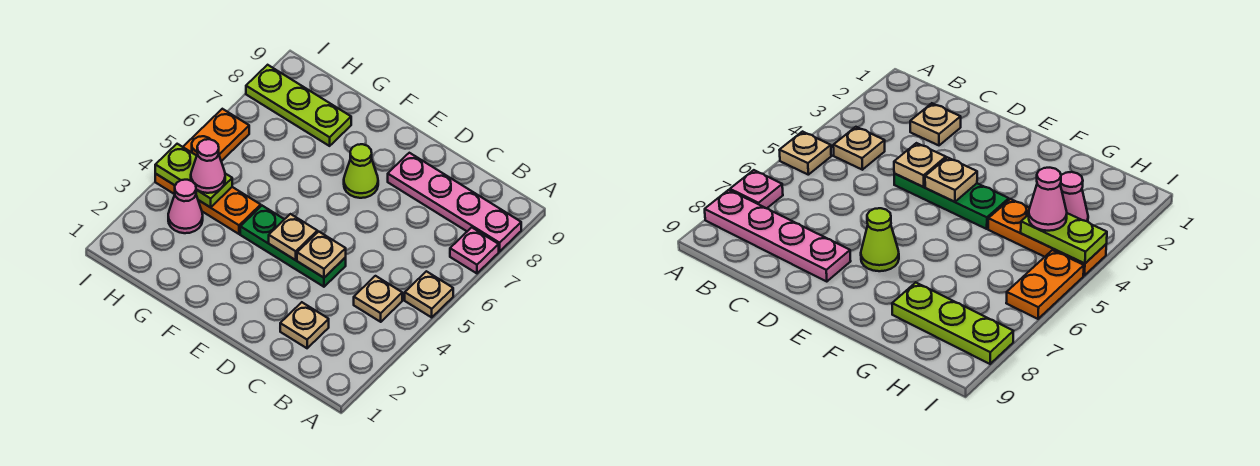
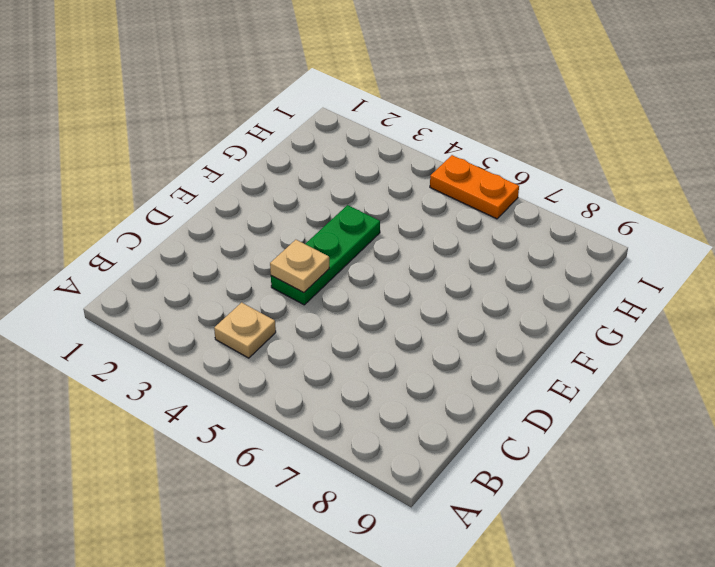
none -> tan 1x1 plate [405,271,453,317]
none -> pink 1x1 plate [450,227,499,273]
none -> pink 1x4 plate [388,153,521,251]

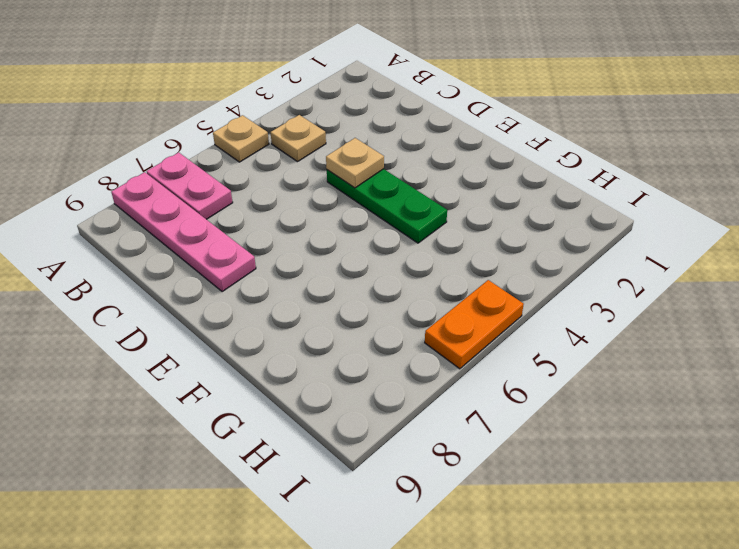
pink 1x2 plate [147,152,233,219] -> pink 1x1 plate [450,227,499,273]
none -> tan 1x1 plate [280,302,329,348]
none -> lime 1x1 cone [344,144,378,198]
none -> orange 1x3 plate [155,174,261,234]

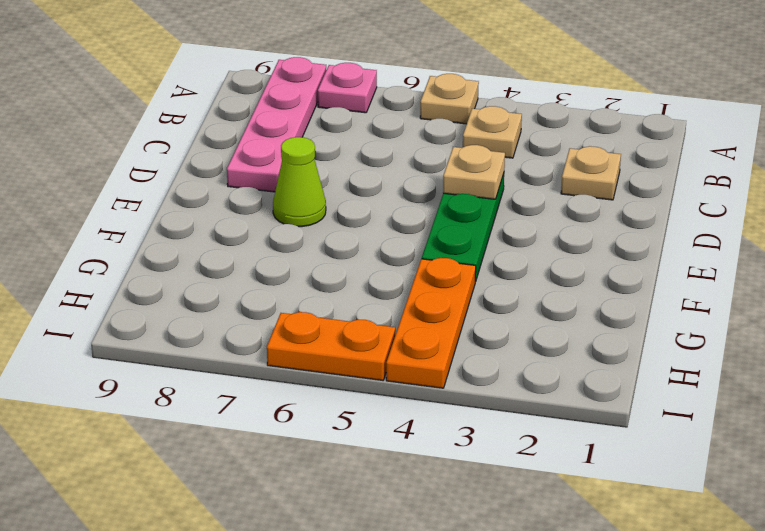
none -> lime 1x3 plate [246,65,351,146]
none -> pink 1x1 cone [168,180,203,233]
none -> tan 1x1 plate [269,214,317,260]

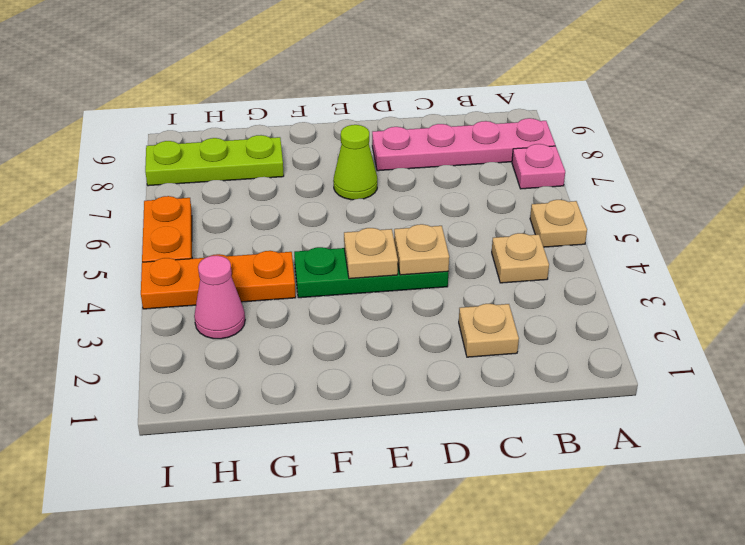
none -> lime 1x2 plate [155,144,232,207]
none -> pink 1x1 cone [191,139,225,193]

